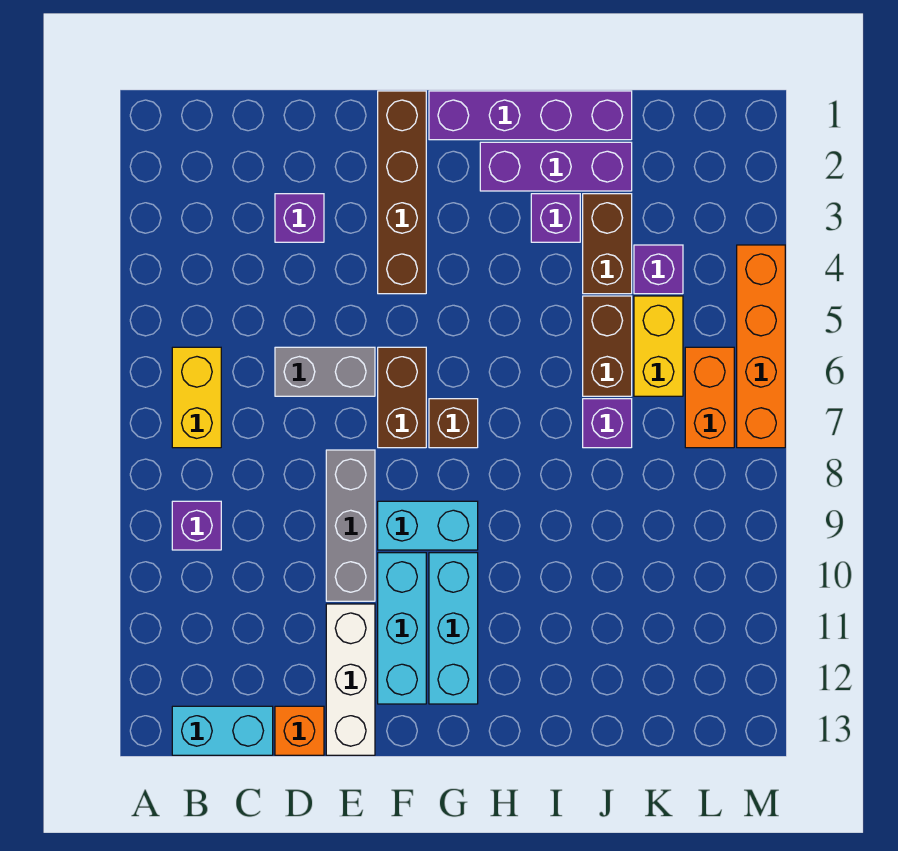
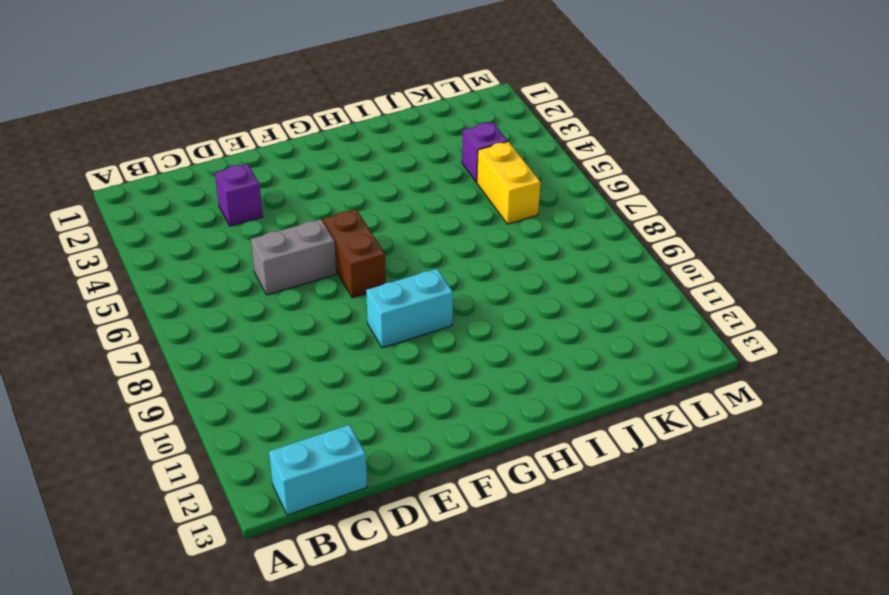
none -> yellow 1x2 brick [172,347,221,448]
none -> purple 1x1 brick [172,501,221,550]
none -> orange 1x1 brick [275,706,324,755]

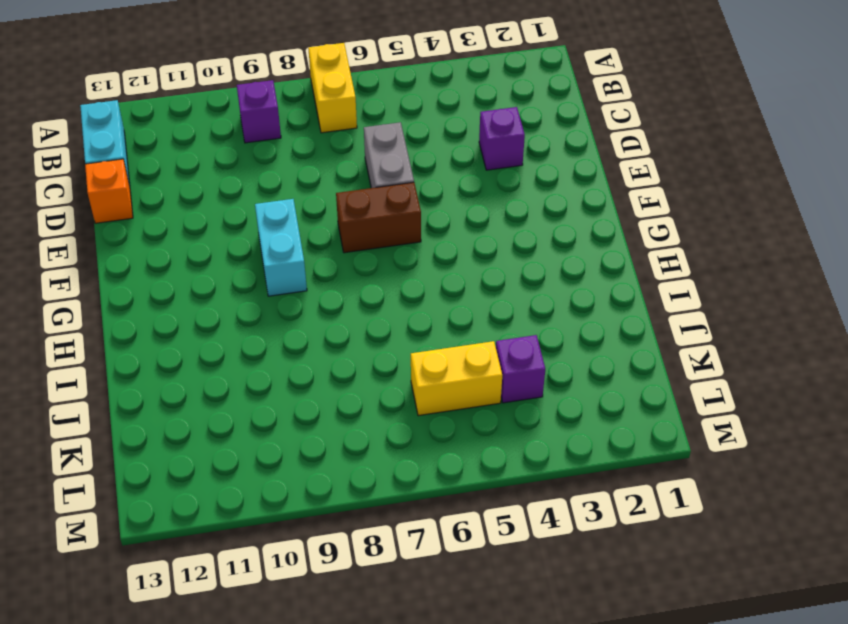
yellow 1x2 brick [308,43,357,133] -> yellow 1x2 brick turned to [172,347,221,448]
none -> grey 1x3 brick [326,450,375,601]
none -> white 1x3 brick [326,604,375,755]
none -> brown 1x4 brick [378,91,426,294]

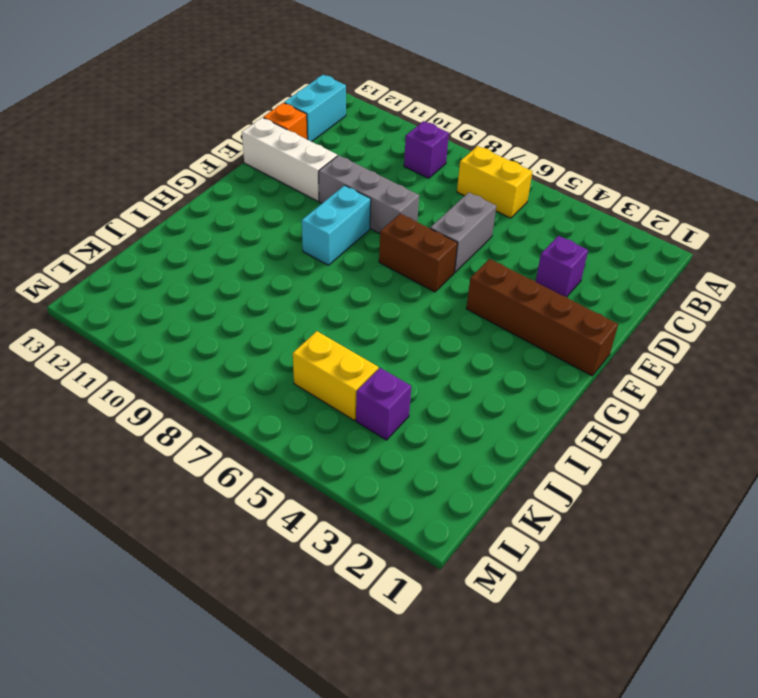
none -> cyan 1x3 brick [378,553,426,704]
none -> purple 1x4 brick [429,91,632,140]
none -> brown 1x1 brick [429,399,478,448]

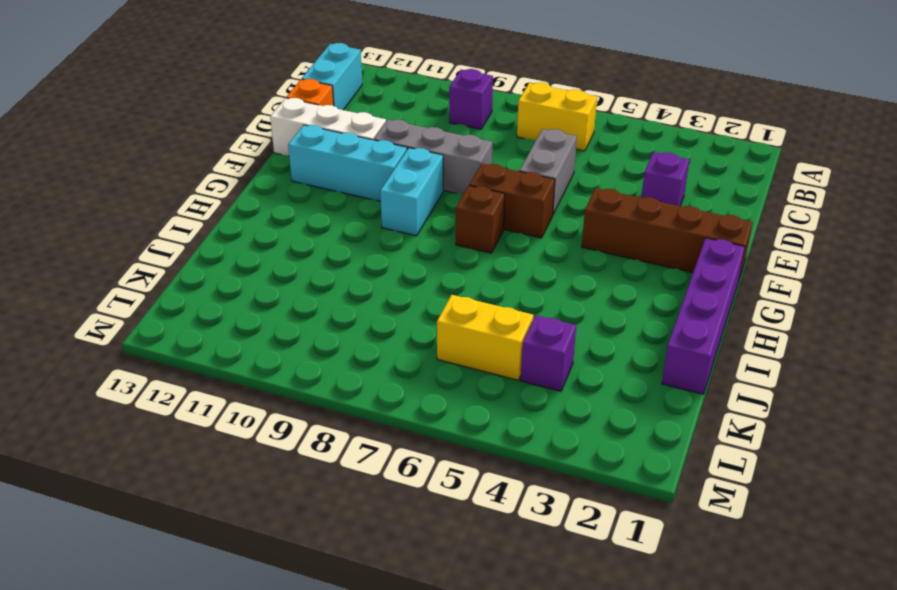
none -> cyan 1x3 brick [429,553,478,704]
none -> purple 1x3 brick [480,142,632,191]
none -> purple 1x1 brick [531,194,580,242]

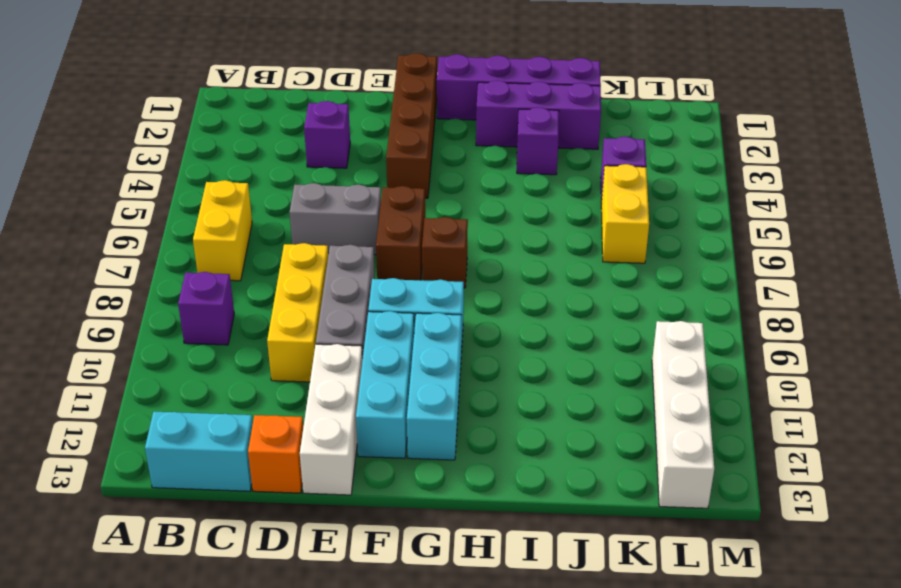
yellow 1x3 brick [267,243,328,382] -> none
white 1x4 brick [652,321,714,508] -> none
none -> brown 1x2 brick [583,194,632,294]
none -> brown 1x2 brick [583,296,632,396]
none -> purple 1x1 brick [583,399,632,448]

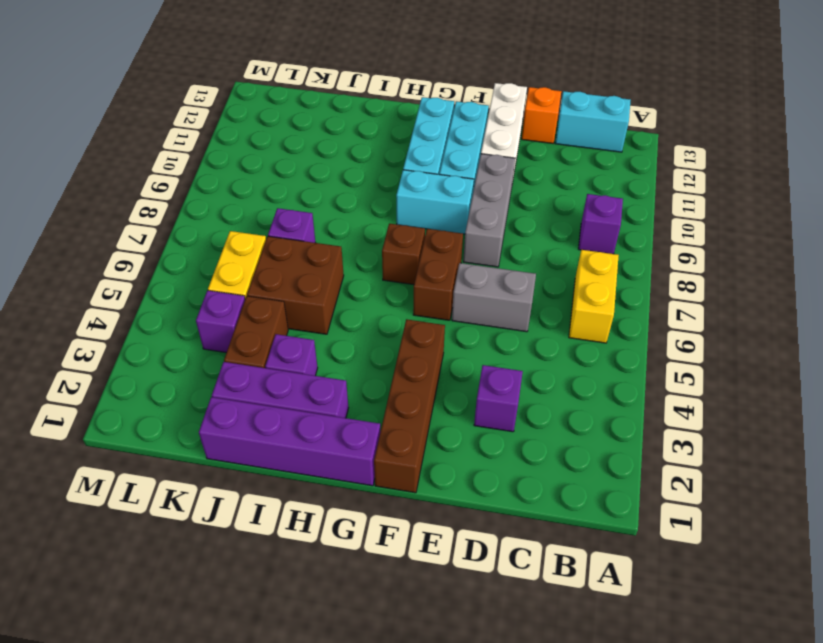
brown 2x2 brick [247,236,344,334] -> brown 1x2 brick [583,296,632,396]
none -> orange 1x2 brick [685,347,734,448]
none -> orange 1x4 brick [737,245,785,448]

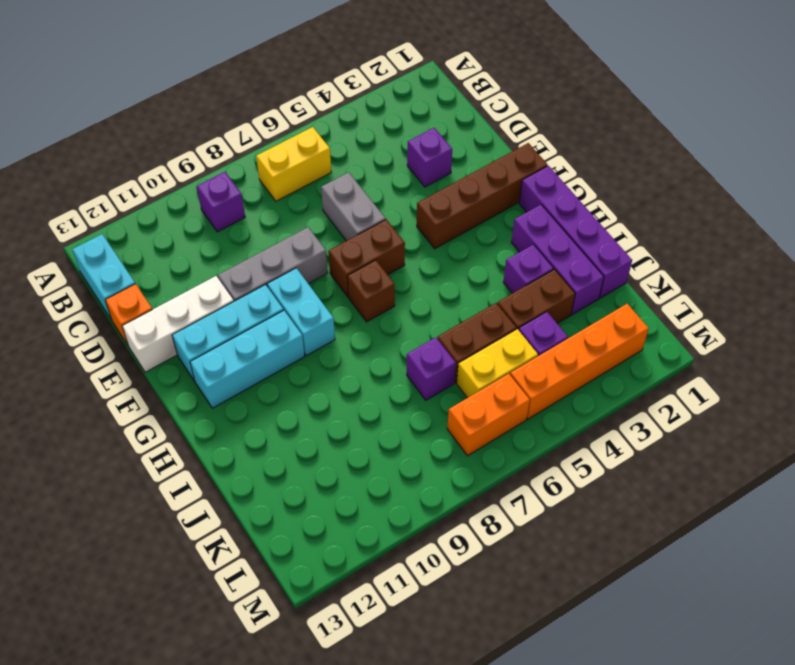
orange 1x4 brick [510,304,649,419] -> orange 1x4 brick moved to [737,245,785,448]

